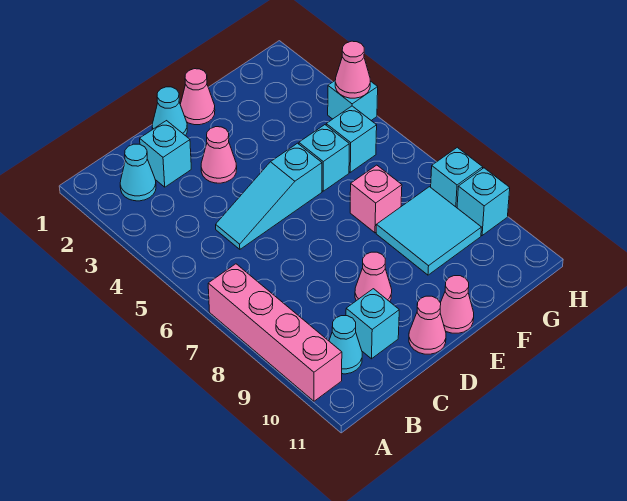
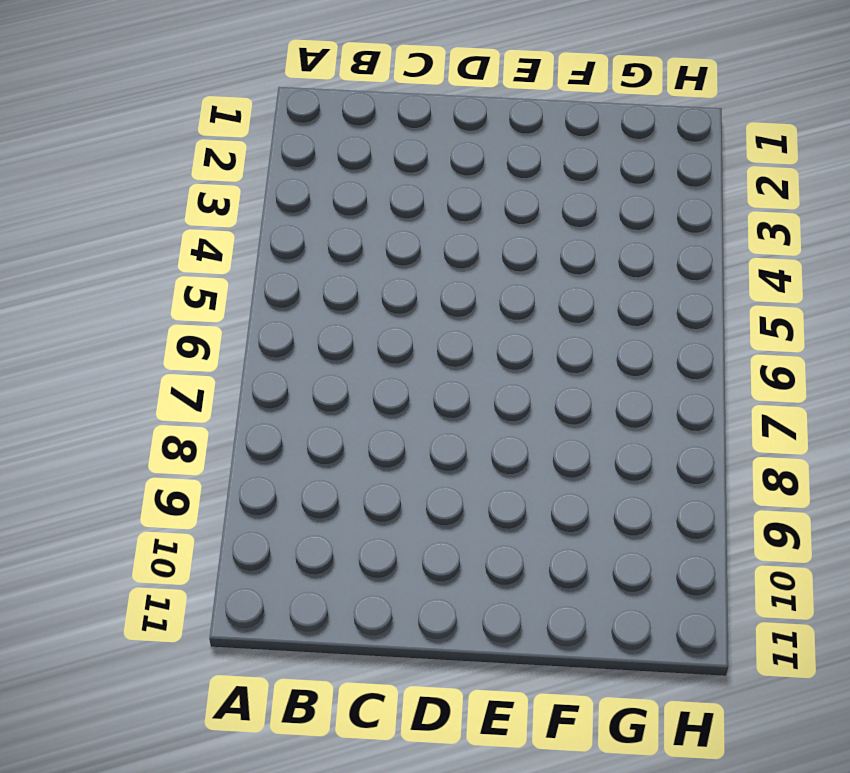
none -> pink 1x4 brick [208,264,342,401]
none -> cyan 1x1 cone [120,144,156,201]
none -> cyan 1x1 cone [329,316,362,374]

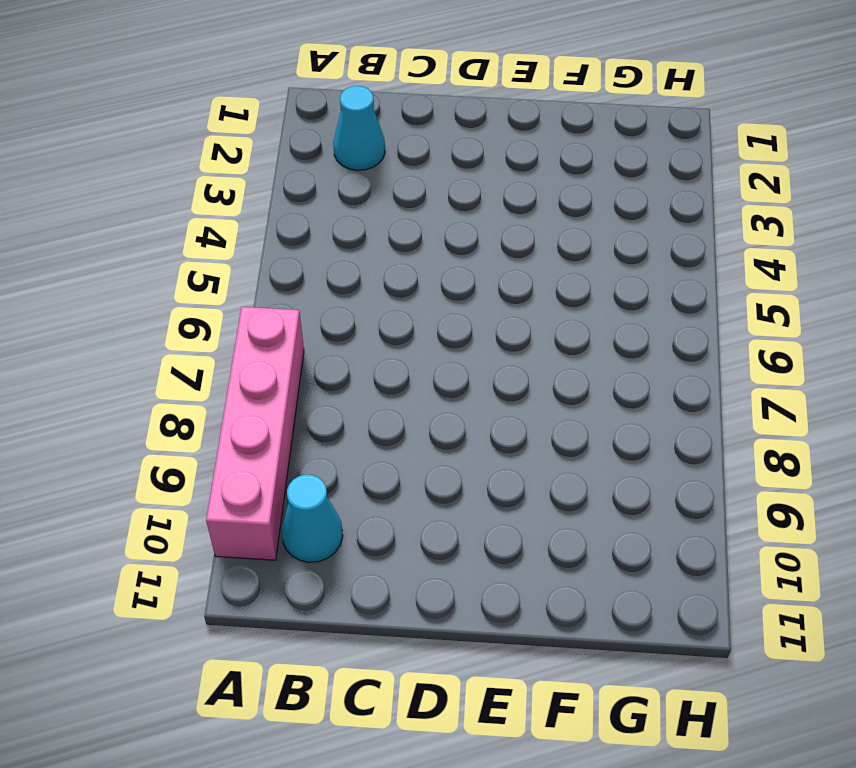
none -> cyan 1x1 brick [140,121,191,187]
none -> cyan 1x3 slope [216,143,322,249]
none -> cyan 1x1 brick [346,289,399,359]

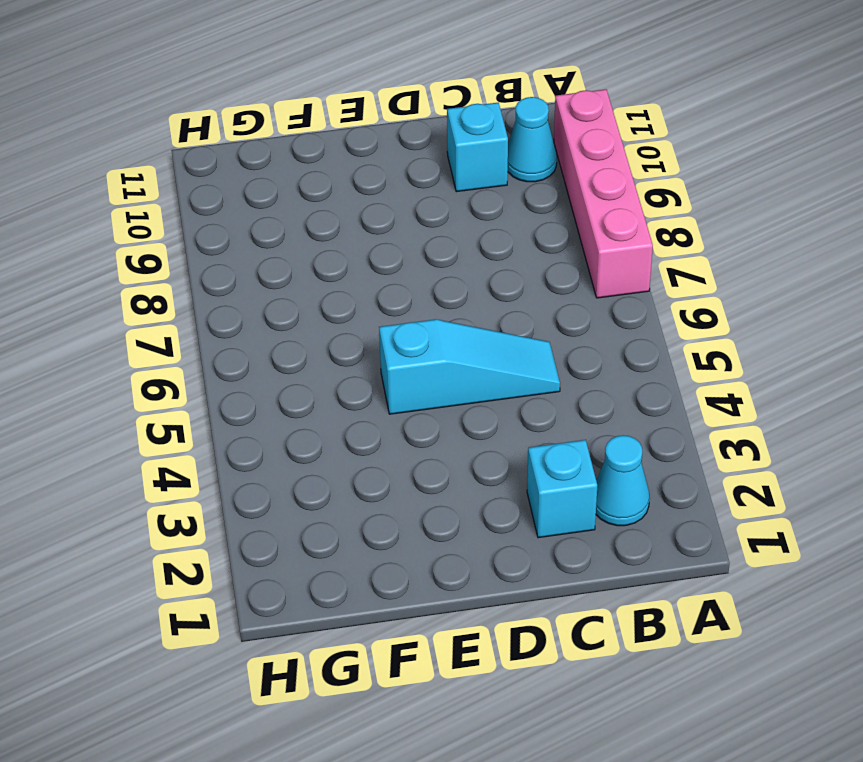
none -> cyan 1x1 cone [152,87,187,136]
none -> pink 1x1 cone [201,127,237,183]
none -> pink 1x1 cone [355,252,392,302]

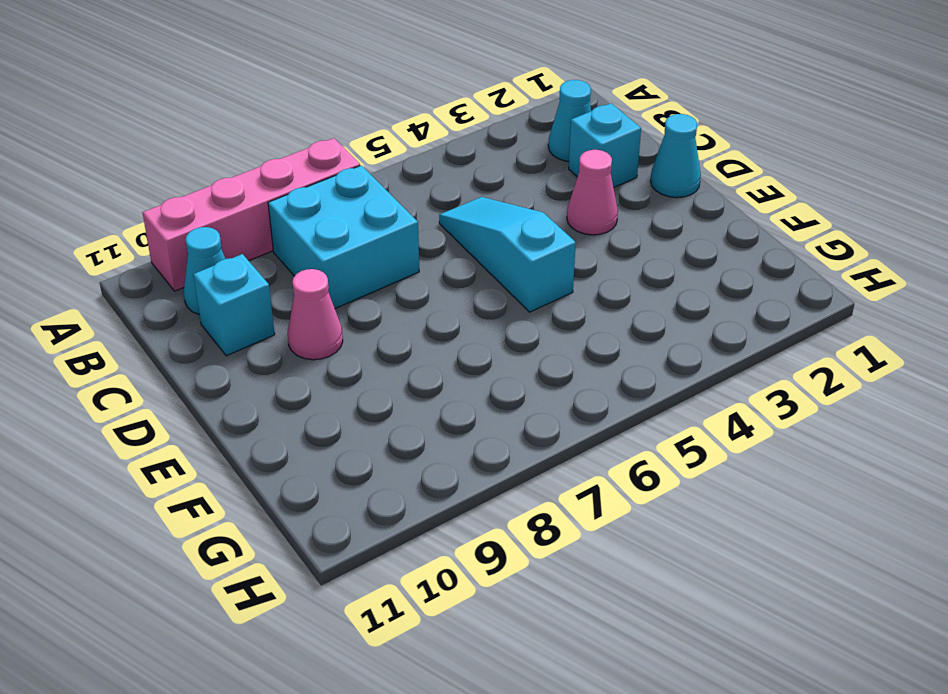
cyan 2x2 brick [268,165,419,308] -> none
none -> pink 1x1 cone [409,296,446,354]
none -> pink 1x1 cone [180,69,215,125]
none -> pink 1x1 cone [440,276,474,333]

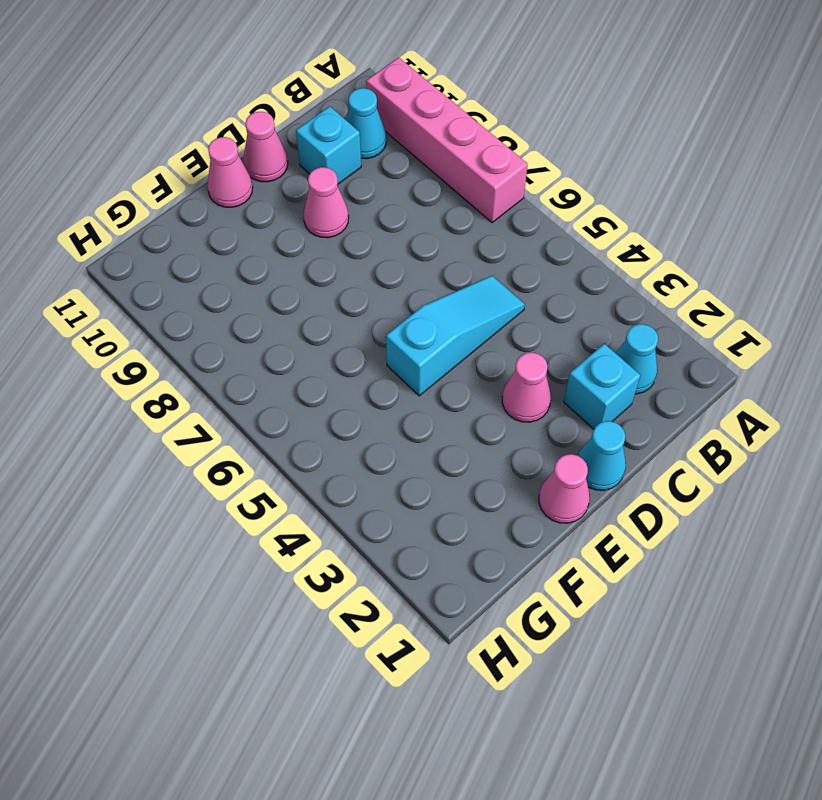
none -> cyan 1x1 brick [299,125,349,191]
none -> pink 1x1 brick [350,165,402,233]
none -> cyan 2x2 tile [376,187,482,275]

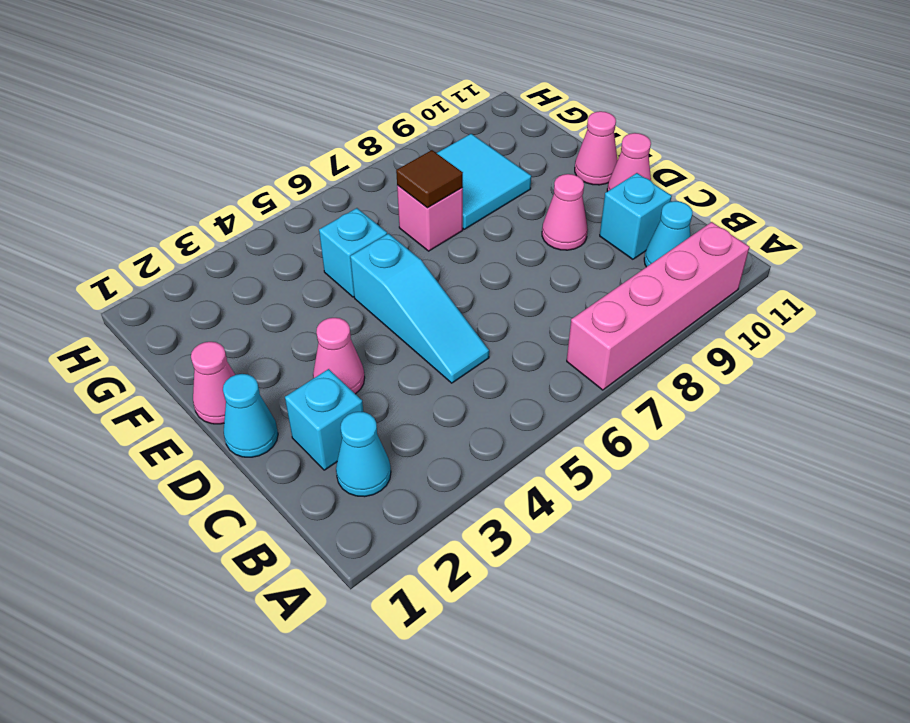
brown 1x1 tile [396,150,463,208] -> none
none -> cyan 1x1 brick [326,106,377,172]
none -> cyan 1x1 brick [328,81,378,120]
none -> cyan 1x1 brick [431,147,483,208]

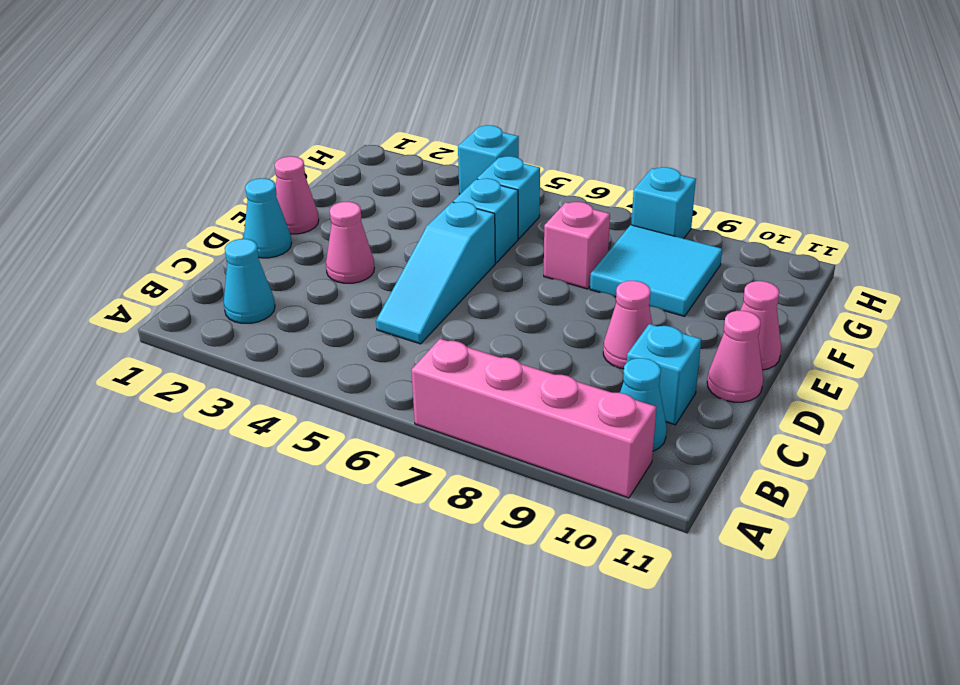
none -> cyan 1x1 brick [140,121,191,187]
none -> cyan 1x1 brick [457,168,510,235]
none -> pink 1x1 cone [335,41,370,98]

